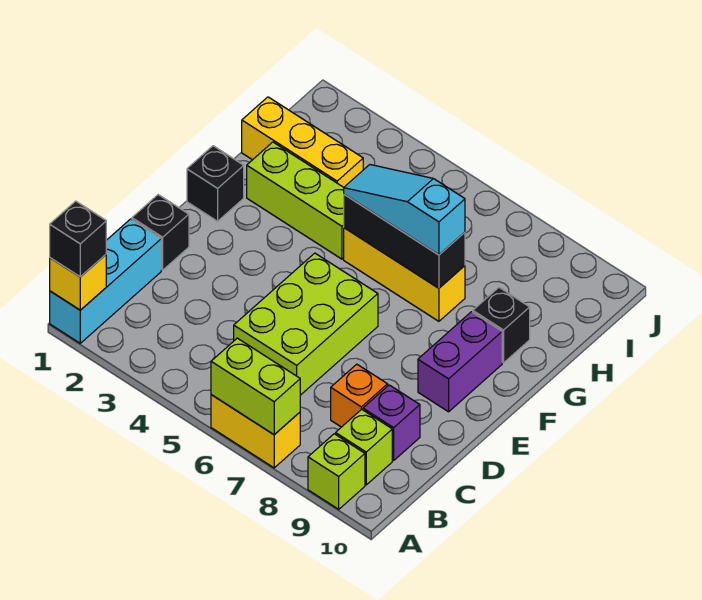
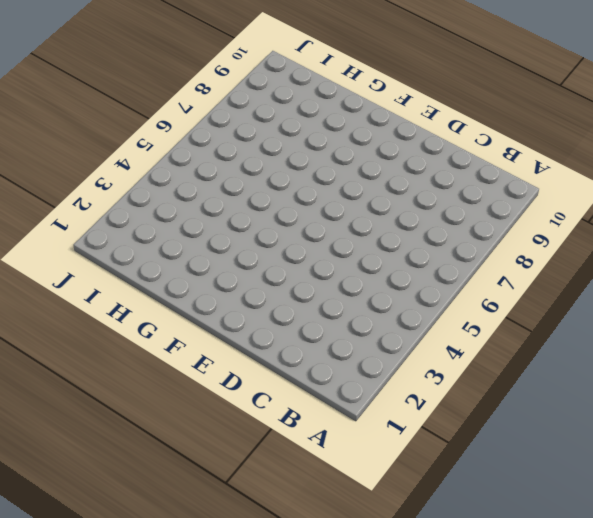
none -> cyan 1x3 brick [50,219,161,343]
none -> yellow 1x2 brick [211,395,300,468]
none -> lime 1x1 brick [308,434,365,509]

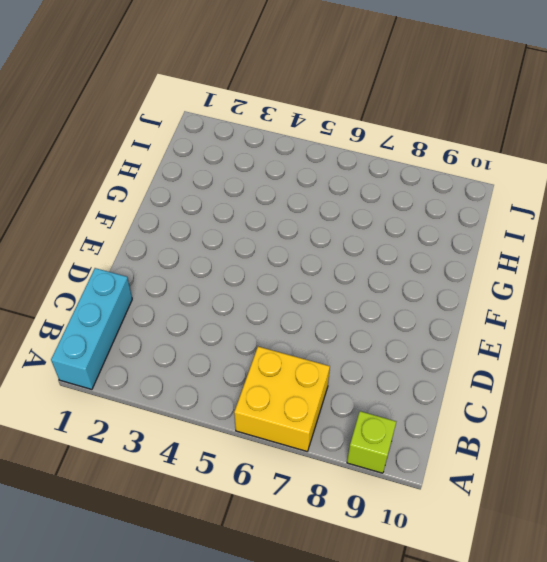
yellow 2x2 brick [234,347,330,451] -> yellow 1x2 brick [211,395,300,468]
none -> lime 1x1 brick [336,409,392,485]
none -> lime 2x3 brick [234,253,378,395]
none -> orange 1x1 brick [331,364,388,427]

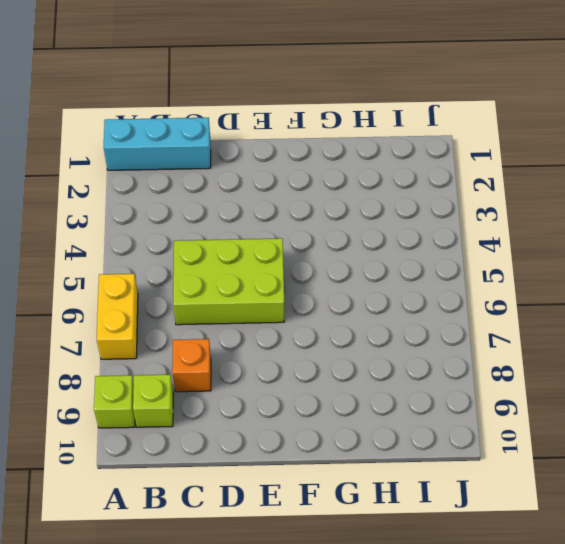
none -> purple 1x1 brick [363,385,420,460]
none -> black 1x1 brick [132,195,189,270]
none -> purple 1x2 brick [418,312,502,412]

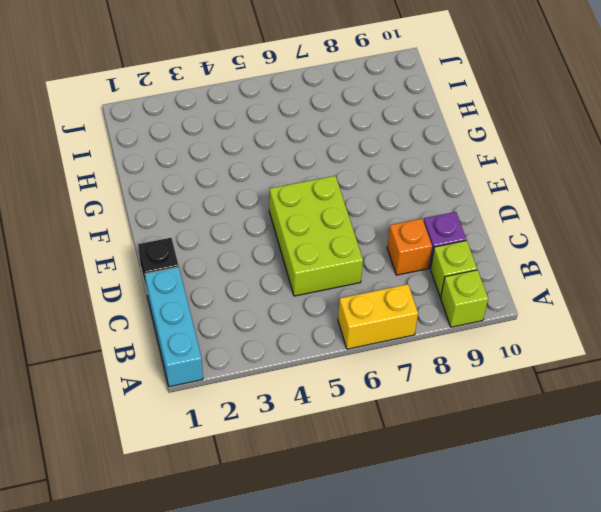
none -> purple 1x2 brick [418,312,502,412]
none -> black 1x1 brick [187,146,244,221]
none -> lime 1x3 brick [247,142,344,259]

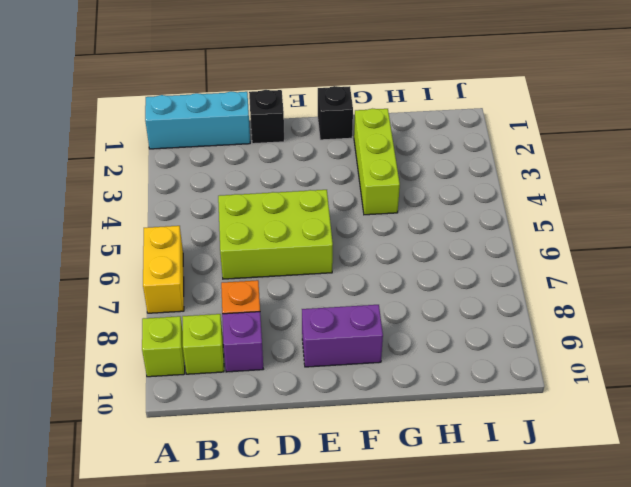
none -> yellow 1x3 brick [344,228,465,321]
none -> black 1x1 brick [473,288,530,363]
none -> yellow 1x3 brick [242,97,363,187]

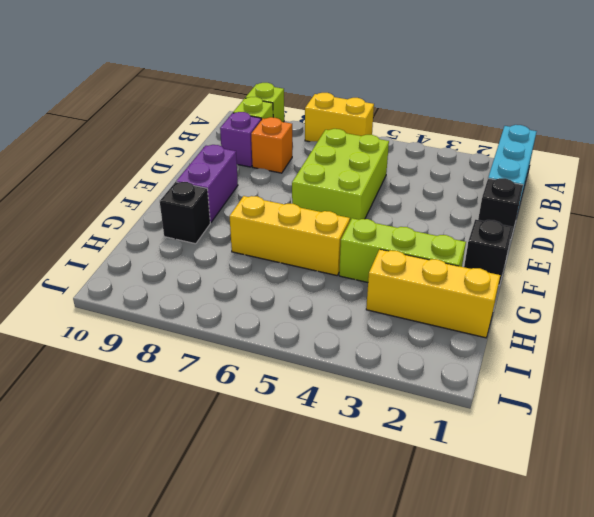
none -> yellow 1x1 brick [50,255,106,310]
none -> lime 1x2 brick [211,338,300,435]
none -> black 1x3 brick [344,194,465,288]

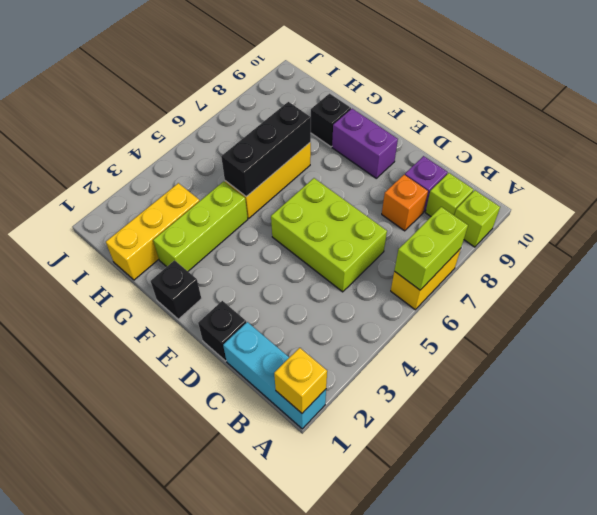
none -> black 1x1 brick [50,201,106,277]
none -> cyan 1x3 slope [344,165,465,255]

